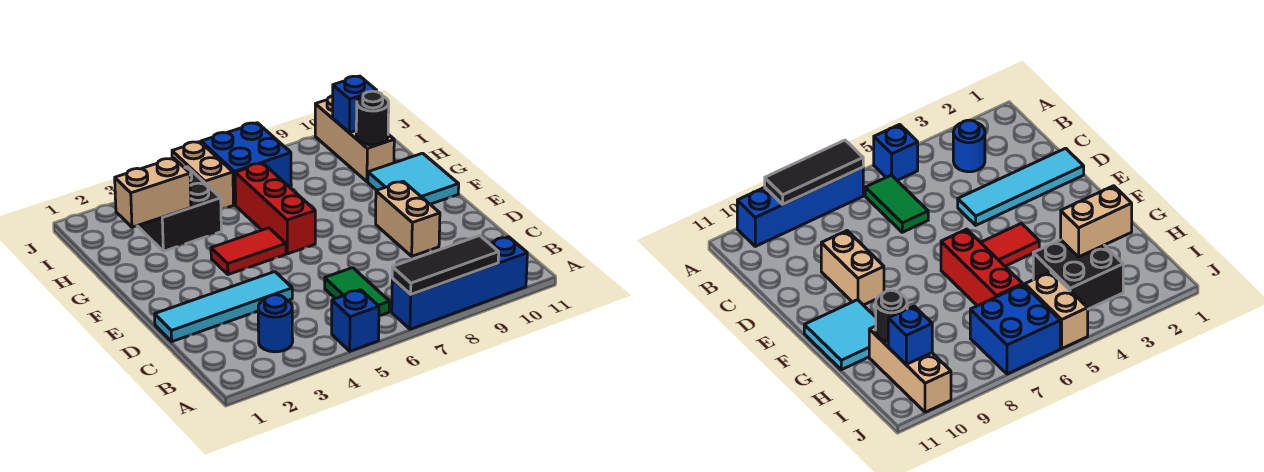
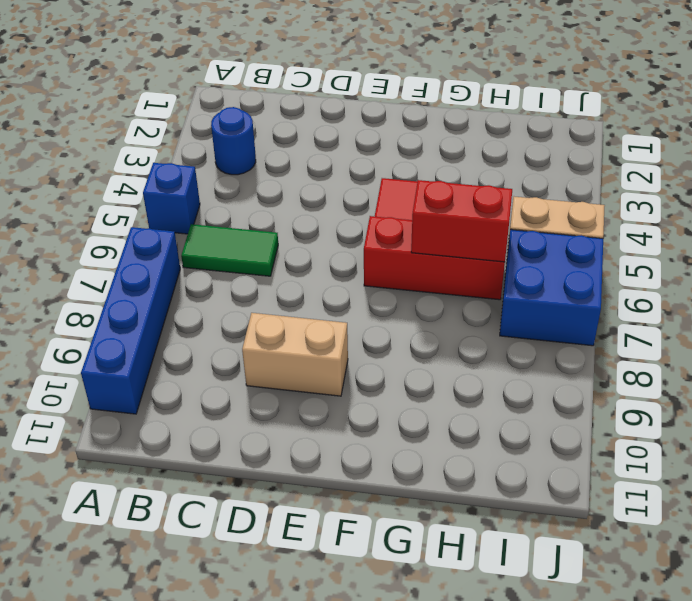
red 1x2 brick [411,180,512,262] -> none
none -> cyan 1x4 tile [155,272,292,342]
none -> cyan 2x2 tile [368,153,459,204]
none -> black 2x2 brick [138,167,221,251]

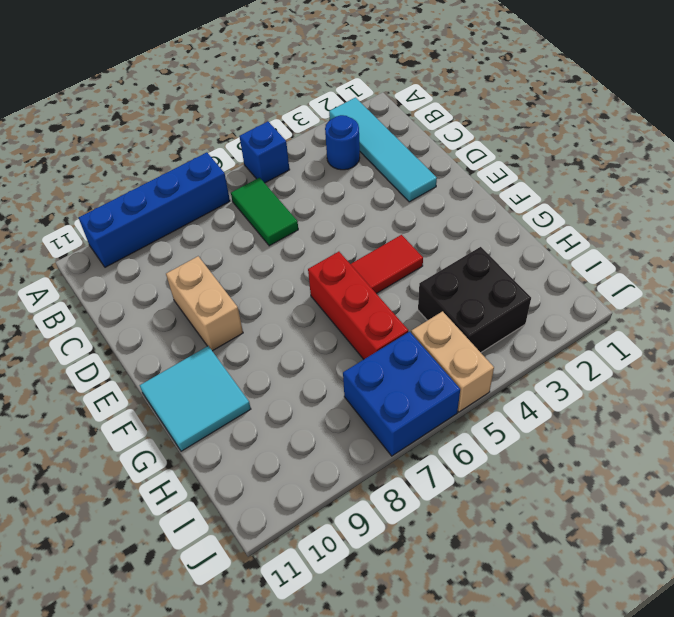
cyan 1x4 tile [329,98,437,202] -> cyan 1x4 tile turned to [155,272,292,342]
none -> tan 1x3 brick [315,96,394,182]
none -> black 1x3 tile [392,236,499,294]
none -> tan 1x2 brick [115,158,191,227]

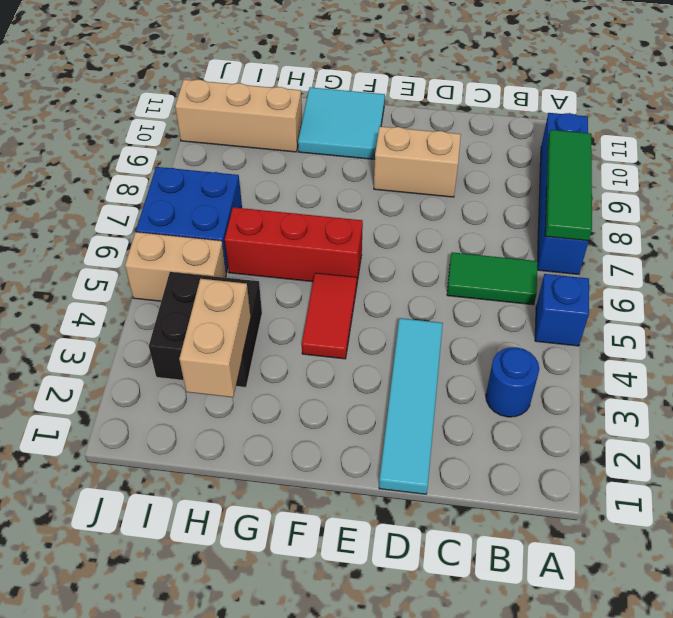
green 1x3 tile [545,130,592,241] -> black 1x3 tile [392,236,499,294]
none -> black 1x1 round brick [356,91,389,145]
none -> blue 1x1 brick [333,76,377,133]

